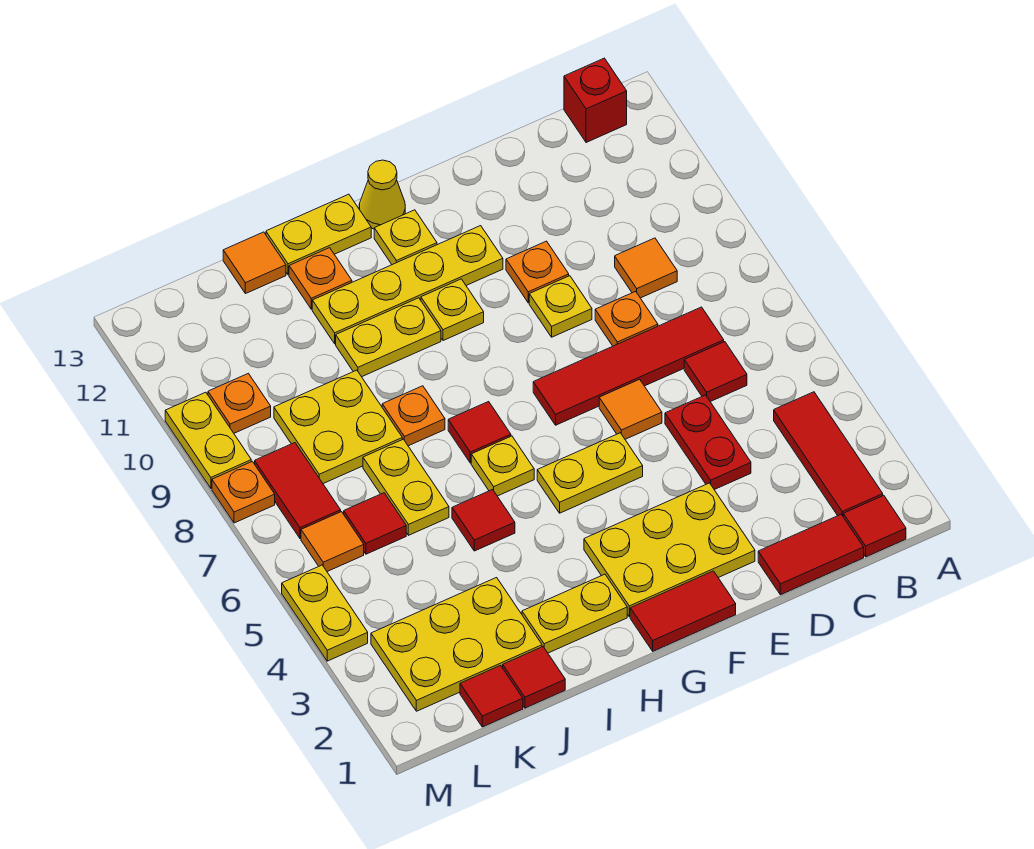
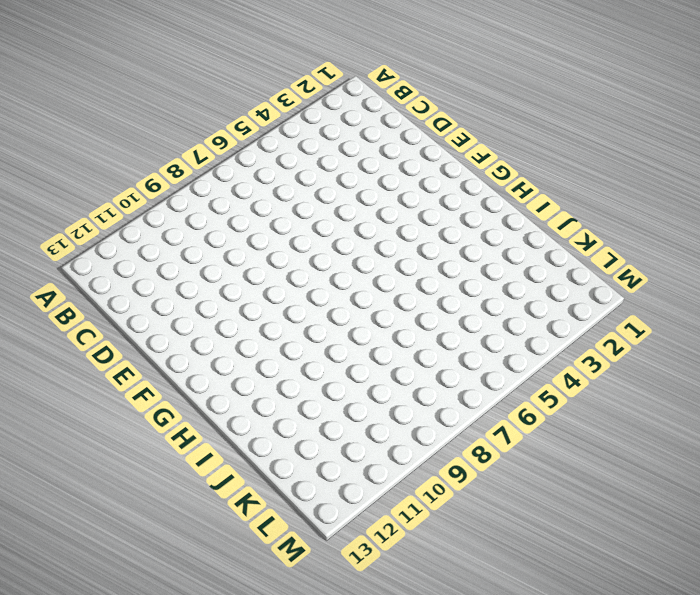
none -> red 1x1 tile [843,495,906,557]
none -> red 1x3 tile [774,392,883,516]
none -> red 1x1 brick [564,58,627,143]
none -> red 1x2 tile [758,515,864,595]

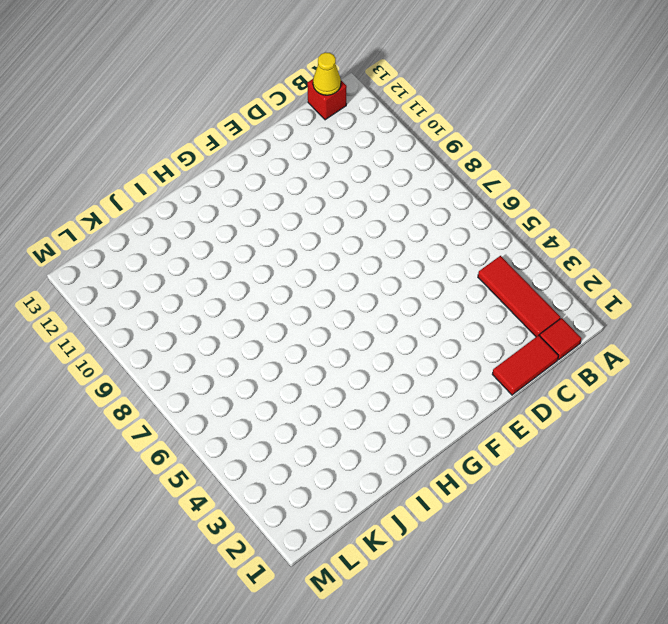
yellow 1x1 cone [313,52,341,95] -> yellow 1x1 cone moved to [359,160,405,229]
none -> red 1x1 tile [684,342,747,402]
none -> red 1x4 tile [533,307,724,425]
none -> orange 1x1 tile [615,238,677,298]
none -> red 1x2 plate [665,395,751,490]

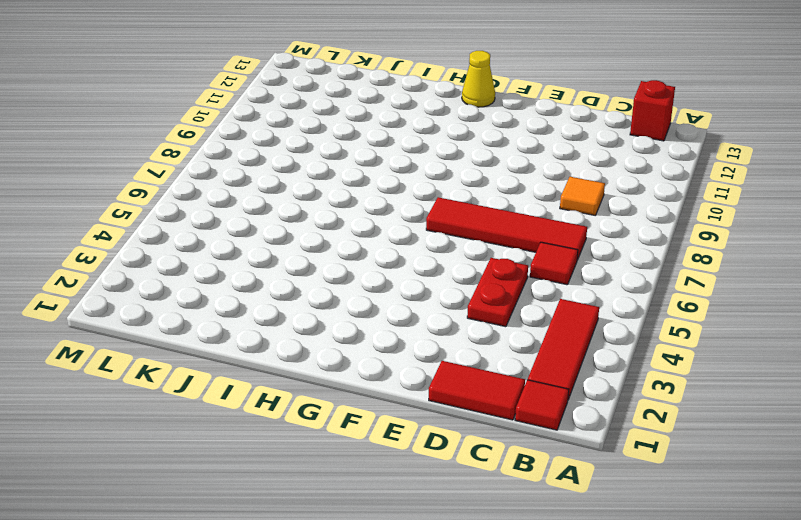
none -> orange 1x1 plate [595,291,658,346]
none -> yellow 2x3 plate [584,483,755,617]
none -> orange 1x1 tile [599,379,662,439]
none -> yellow 1x1 plate [529,276,592,337]

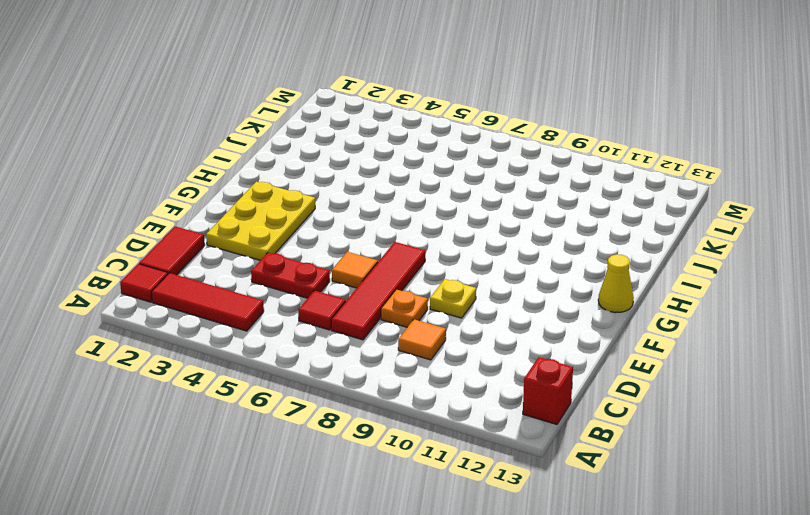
none -> orange 1x1 plate [506,241,569,303]
none -> red 1x2 tile [630,571,736,651]
none -> yellow 1x2 plate [537,433,643,513]
none -> yellow 1x4 plate [312,226,503,344]

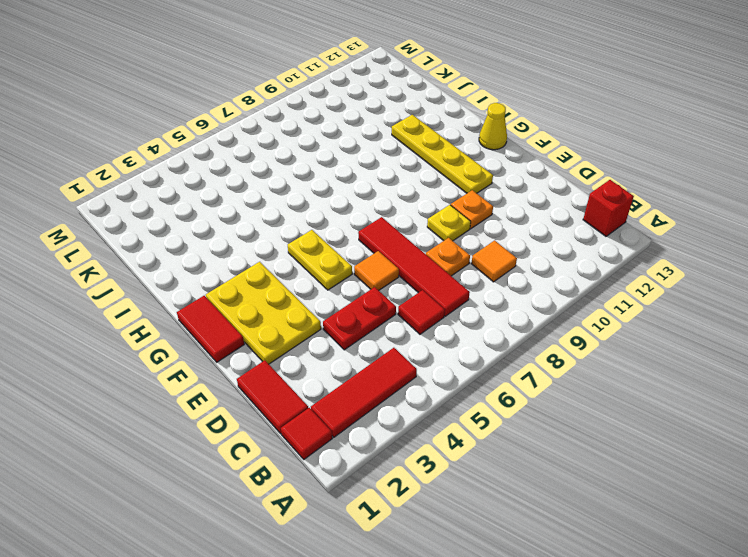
none -> yellow 1x1 plate [421,279,484,341]
none -> yellow 1x1 plate [374,210,437,265]
none -> yellow 1x2 plate [522,574,627,653]
none -> yellow 1x1 plate [471,436,534,496]

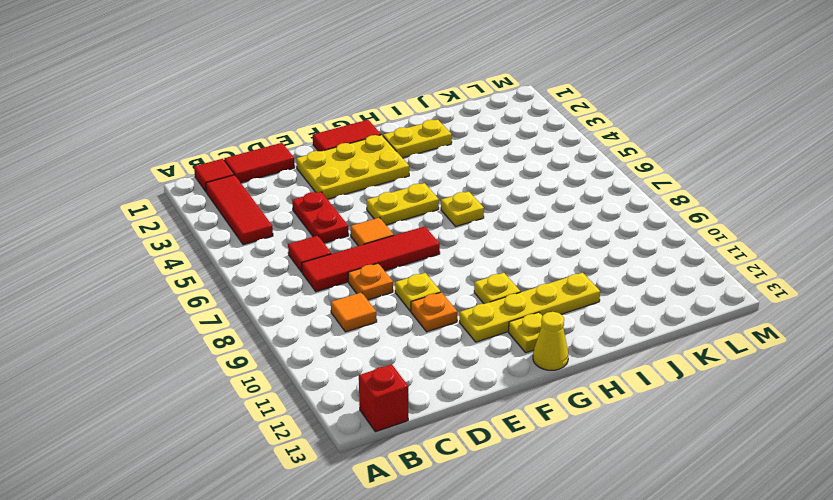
none -> red 1x1 tile [448,402,511,463]
none -> yellow 1x2 plate [336,298,441,377]
none -> yellow 1x2 plate [266,194,371,275]
none -> red 1x1 tile [452,490,515,551]

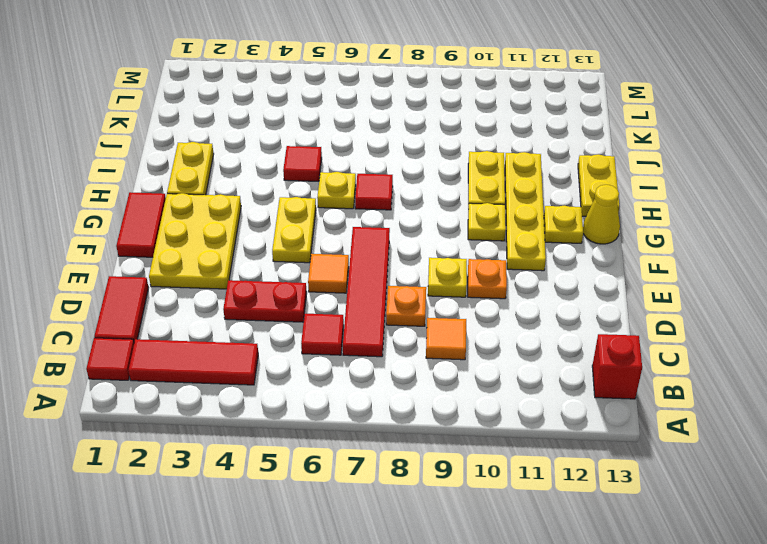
none -> orange 1x1 plate [382,386,445,446]
none -> orange 1x1 plate [289,248,352,309]
none -> red 1x1 tile [503,647,565,708]
none -> yellow 2x3 plate [371,578,542,711]

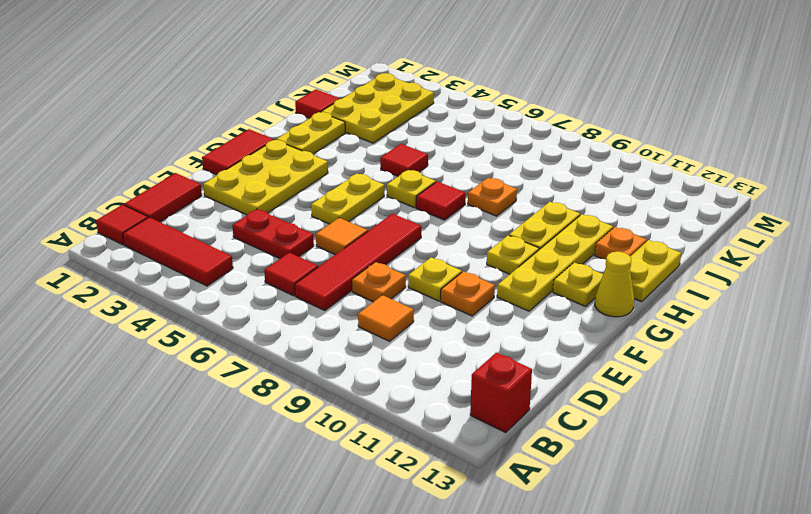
none -> yellow 1x2 plate [363,439,449,535]
none -> yellow 2x2 plate [274,370,402,484]
none -> orange 1x1 tile [223,232,286,294]
none -> red 1x1 tile [460,666,523,727]

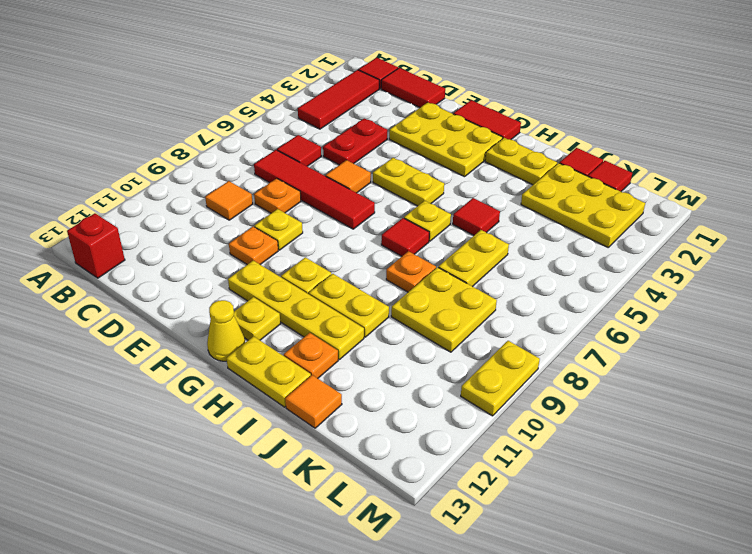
none -> red 1x1 tile [344,493,406,554]
none -> orange 1x1 tile [301,512,364,571]
none -> red 1x2 tile [255,443,341,539]
none -> orange 1x1 plate [208,373,271,433]

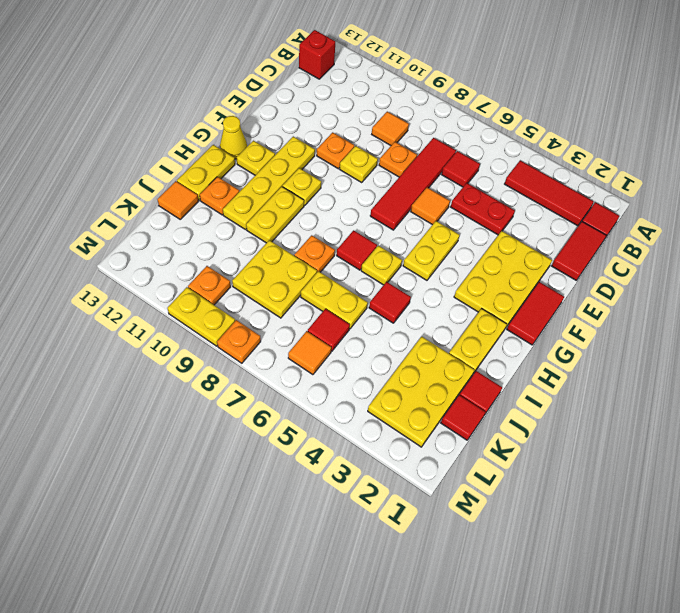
none -> red 1x2 tile [255,443,341,539]
none -> yellow 1x2 plate [282,565,368,661]

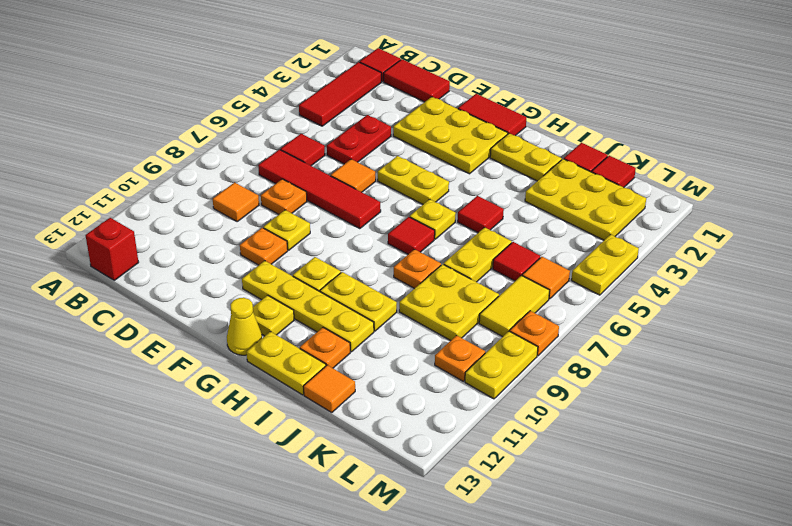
yellow 1x2 tile [479,276,550,337] -> red 1x2 tile [255,443,341,539]

